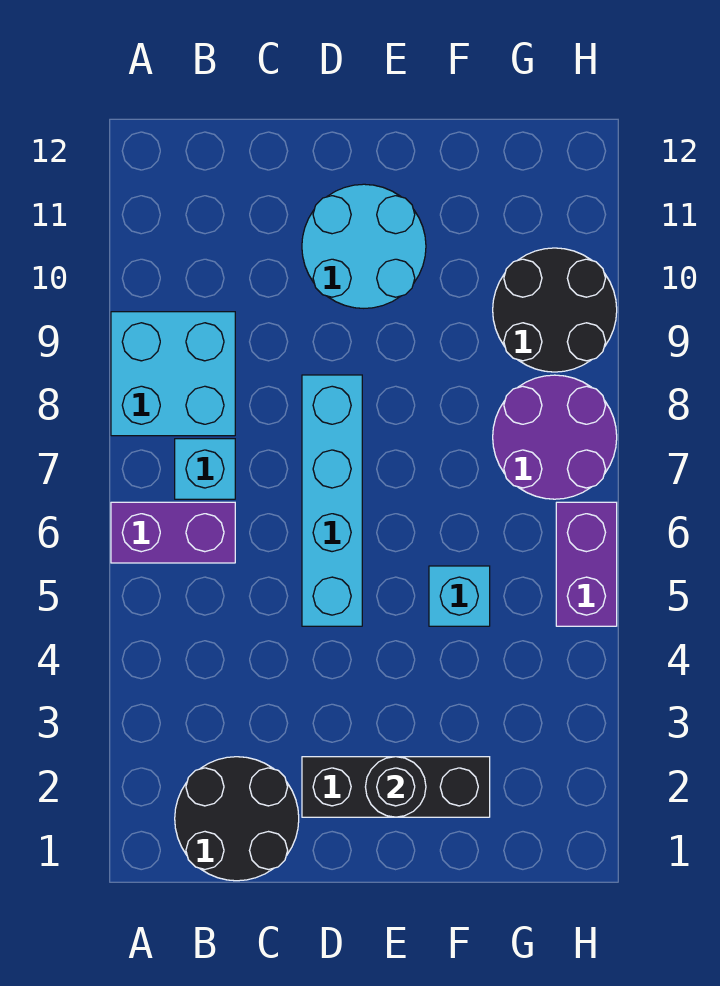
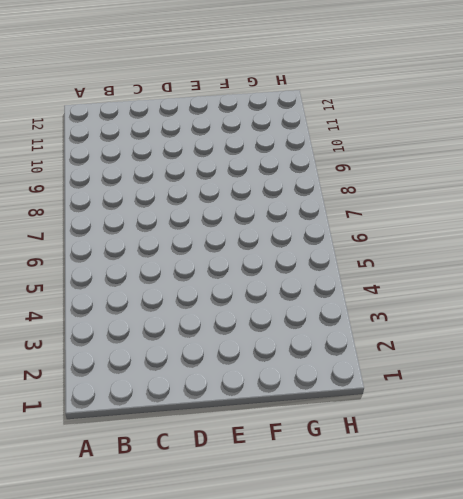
none -> purple 1x2 brick [111,502,235,563]
none -> cyan 2x2 brick [111,312,235,436]
none -> black 2x2 round brick [175,757,299,881]

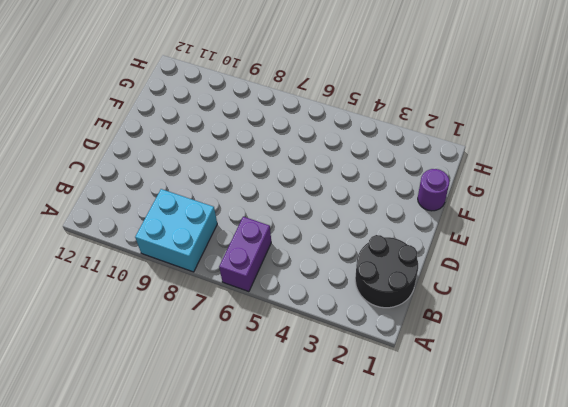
purple 1x1 round brick [418,169,450,211] -> none
none -> cyan 1x1 brick [175,439,235,499]
none -> black 1x3 brick [302,757,490,817]
none -> cyan 1x4 brick [302,375,362,626]

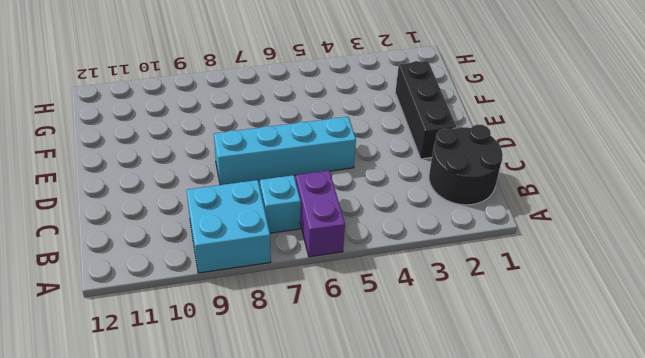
none -> cyan 2x2 round brick [302,184,426,308]
none -> cyan 1x1 brick [429,566,490,626]
none -> purple 2x2 round brick [493,375,617,499]

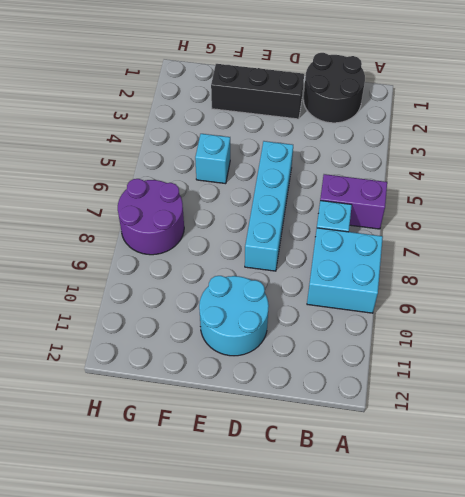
none -> black 2x2 round brick [493,248,617,372]
none -> purple 1x2 brick [556,502,617,626]
none -> black 1x1 round brick [366,757,426,817]

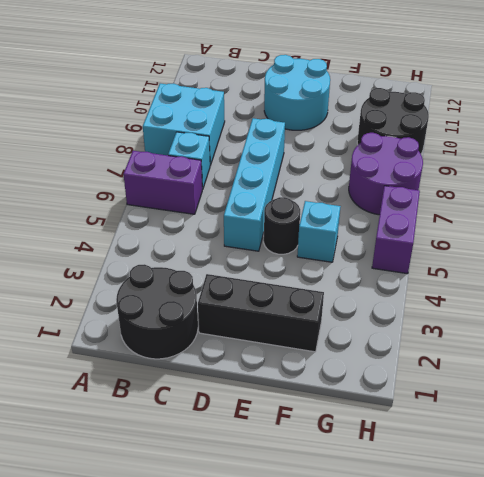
black 1x1 round brick [264,197,300,254] -> black 1x1 round brick moved to [366,757,426,817]

